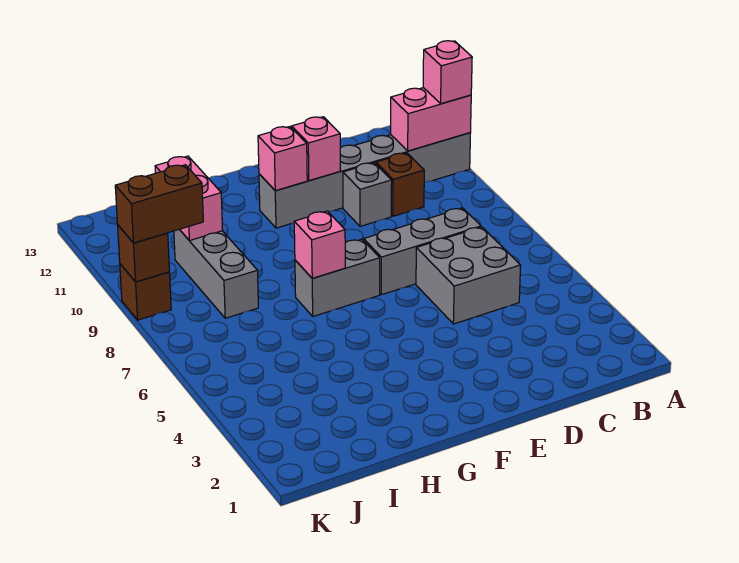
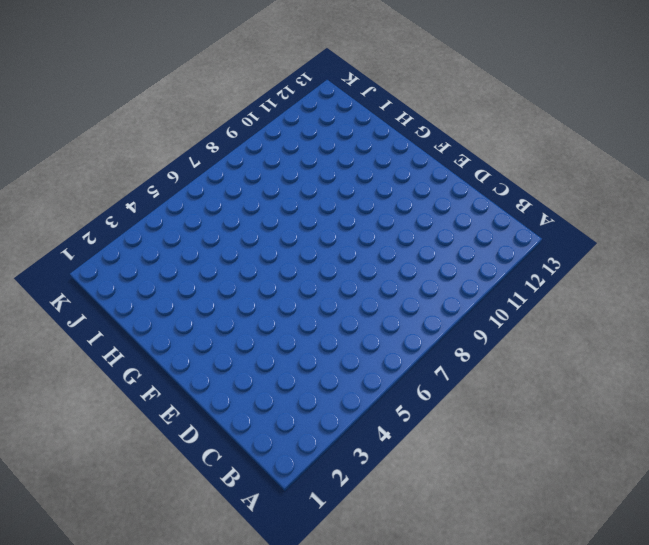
none -> grey 1x6 brick [259,133,470,228]
none -> grey 2x2 brick [416,227,521,324]
none -> grey 1x3 brick [363,208,481,295]

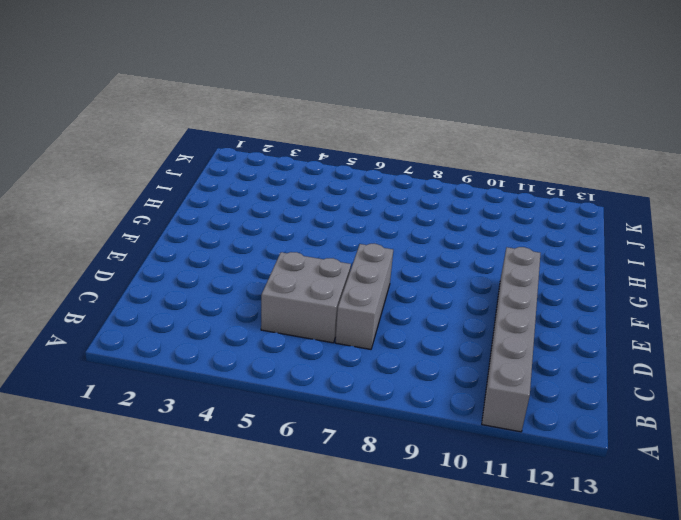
none -> brown 1x1 brick [376,153,424,216]
none -> grey 1x1 brick [343,163,392,226]
none -> grey 1x2 brick [295,239,380,316]

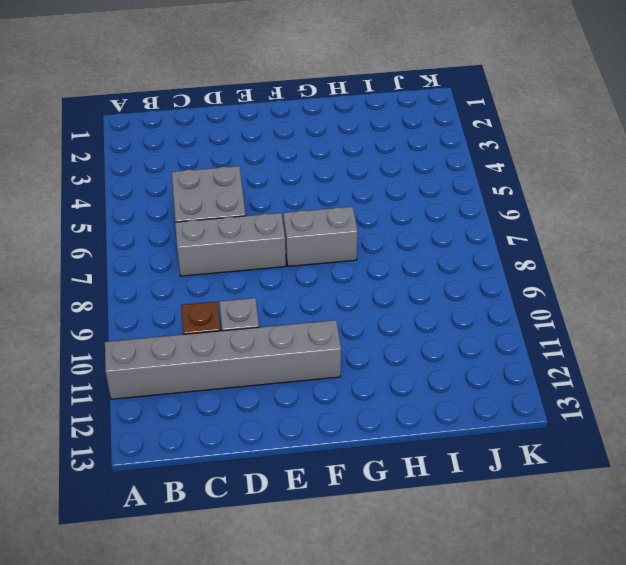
none -> grey 1x3 brick [174,229,258,318]
none -> brown 1x1 brick [120,264,171,320]
none -> pink 1x2 brick [391,88,471,151]

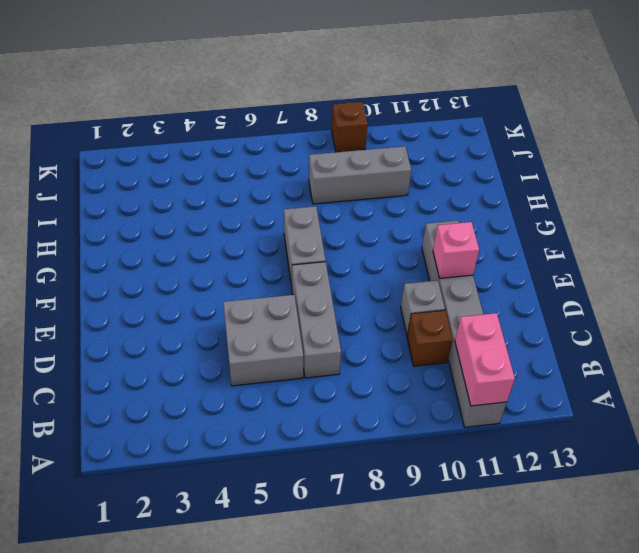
none -> pink 1x1 brick [258,127,307,191]
none -> pink 1x1 brick [294,211,345,278]
none -> pink 1x2 brick [155,156,223,241]

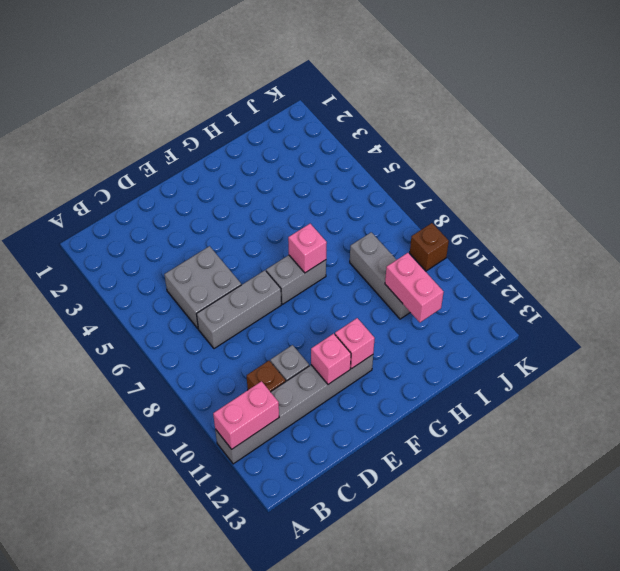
none -> brown 1x1 brick [118,225,170,282]
none -> pink 1x1 brick [423,41,472,104]
none -> brown 1x2 brick [115,165,203,243]

